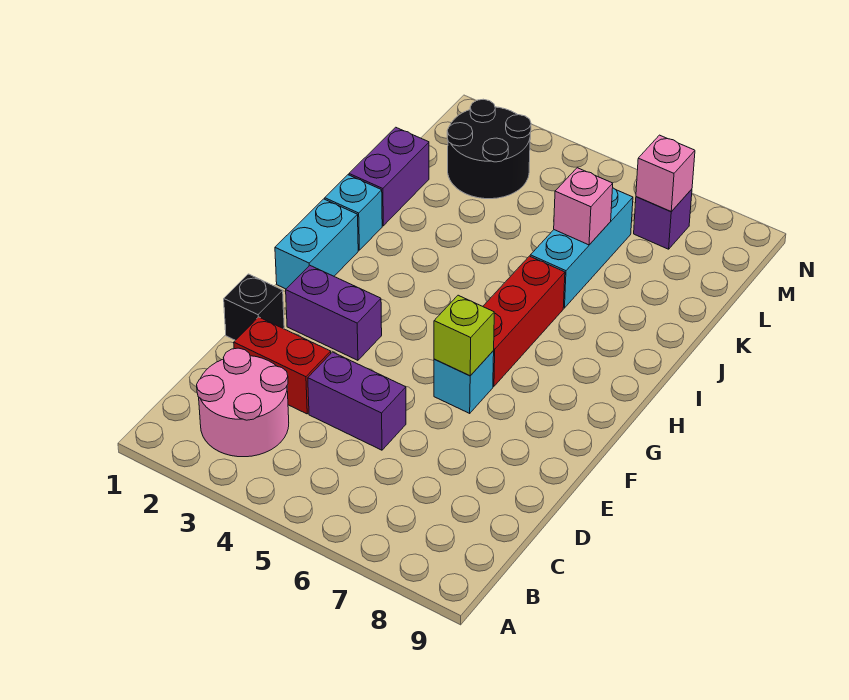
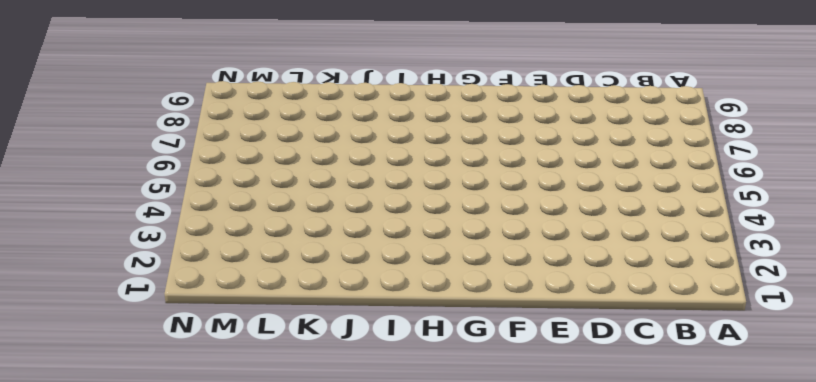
none -> pink 2x2 round brick [197,348,289,457]
none -> red 1x2 brick [234,317,331,414]
none -> purple 1x2 brick [308,352,406,450]

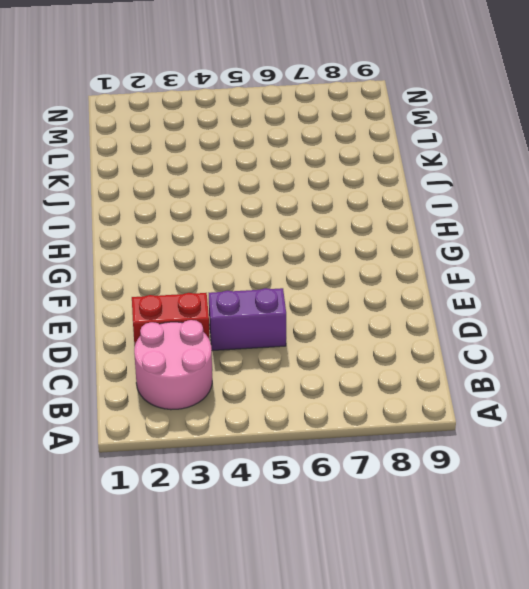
none -> black 1x1 brick [224,274,284,340]
none -> purple 1x2 brick [286,265,382,360]
none -> cyan 1x1 brick [434,351,494,413]

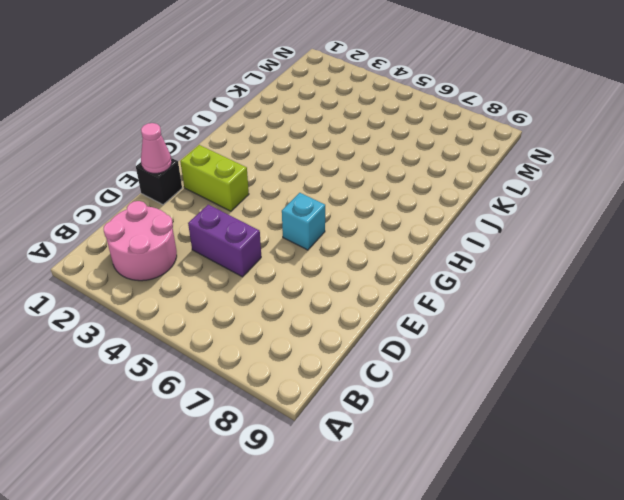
pink 1x1 cone [141,123,172,173] -> none
lime 1x2 brick [180,145,249,211] -> purple 1x2 brick [286,265,382,360]
none -> red 1x2 brick [234,317,331,414]
none -> cyan 1x2 brick [275,199,358,289]
none -> red 1x3 brick [483,256,565,386]

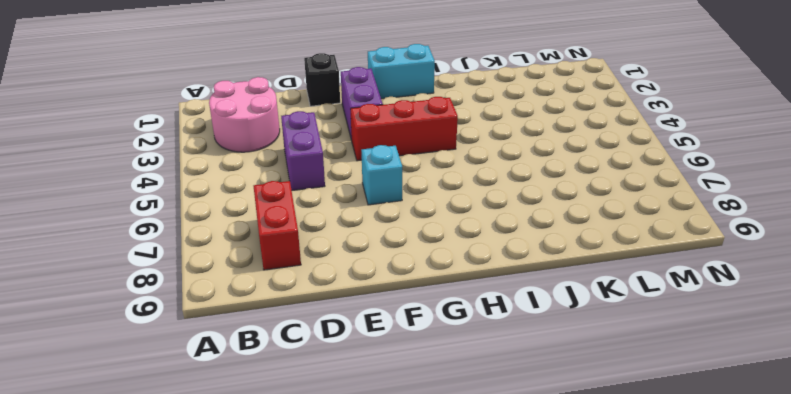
red 1x2 brick [254,181,301,270] -> red 1x2 brick moved to [234,317,331,414]
red 1x3 brick [350,97,458,161] -> red 1x3 brick moved to [483,256,565,386]
none -> cyan 1x1 brick [325,175,382,250]
none -> purple 1x2 brick [349,127,429,226]
none -> cyan 1x3 brick [530,188,633,308]

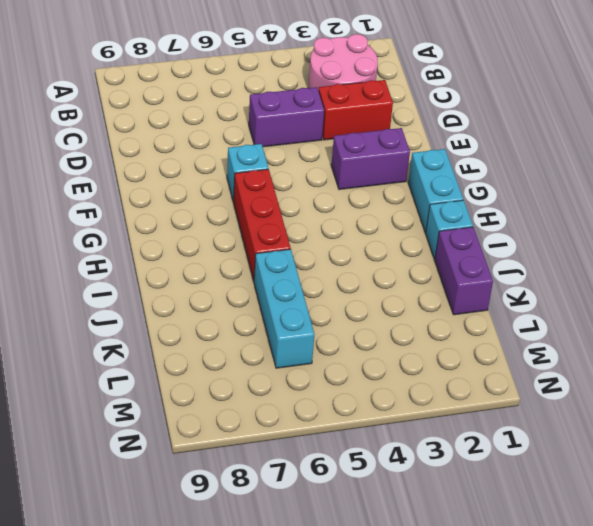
none -> black 1x1 brick [224,274,284,340]
none -> black 2x2 round brick [447,99,531,199]
none -> purple 1x1 brick [634,189,692,249]

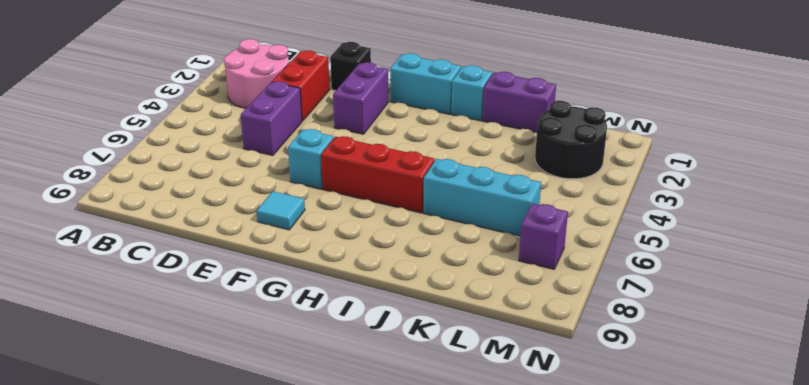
cyan 1x1 tile [257,191,305,230] -> none
none -> lime 1x1 brick [434,295,494,376]
none -> pink 1x1 brick [554,168,613,245]
none -> pink 1x1 brick [636,135,695,212]

